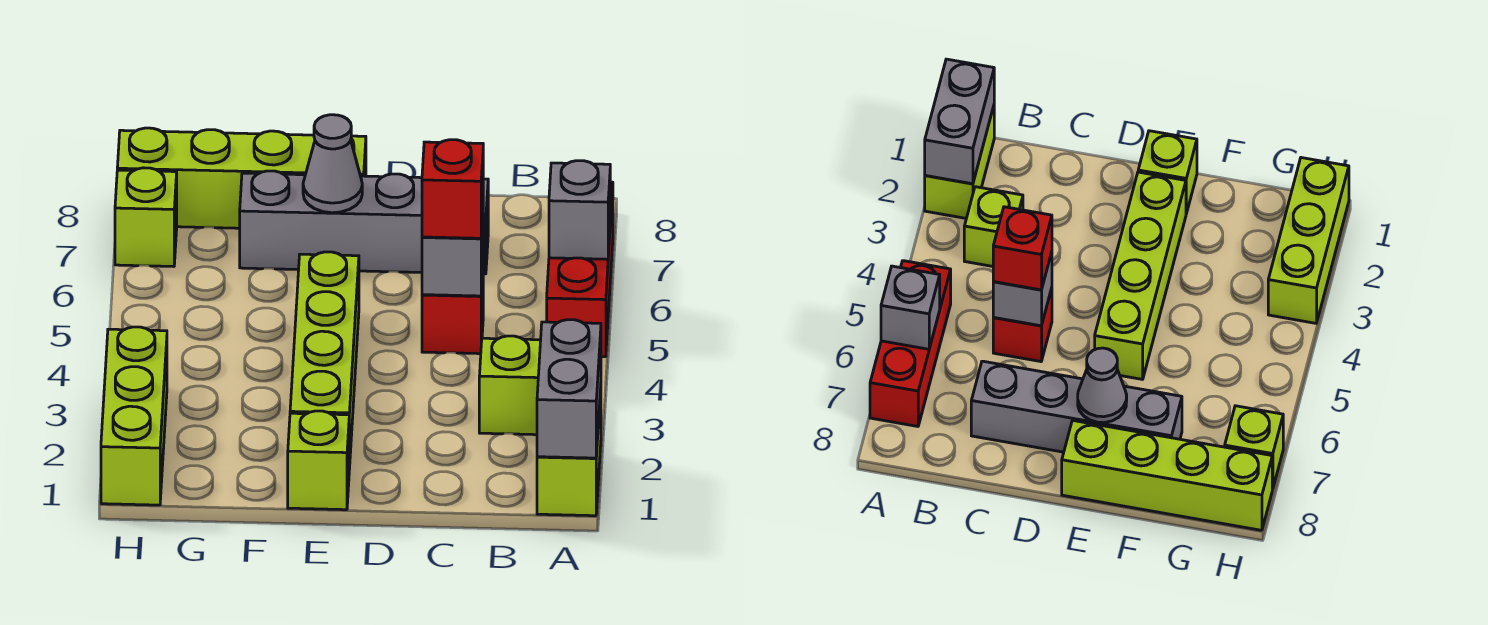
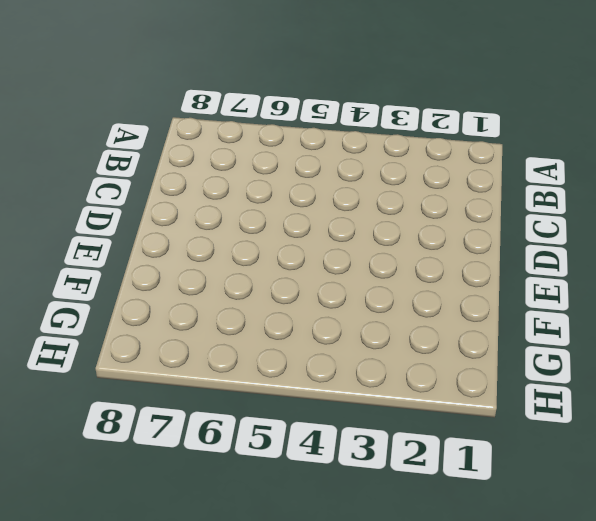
none -> lime 1x2 brick [537,389,601,516]
none -> red 1x3 brick [547,182,613,357]
none -> lime 1x1 brick [479,336,541,435]

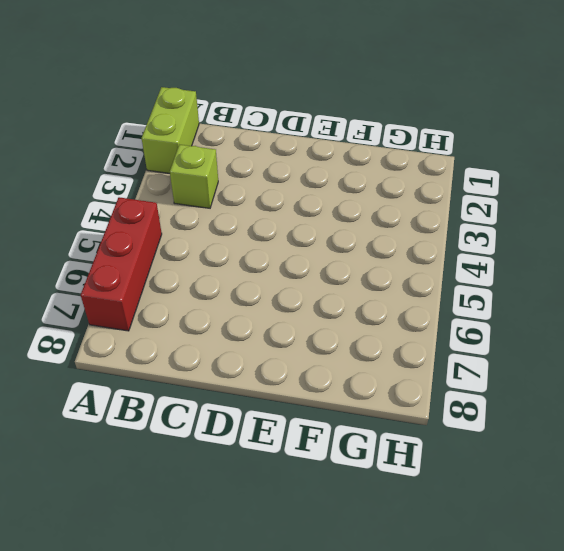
none -> red 1x1 brick [422,275,483,354]
none -> grey 1x4 brick [240,171,488,274]
none -> lime 1x1 brick [288,411,349,510]

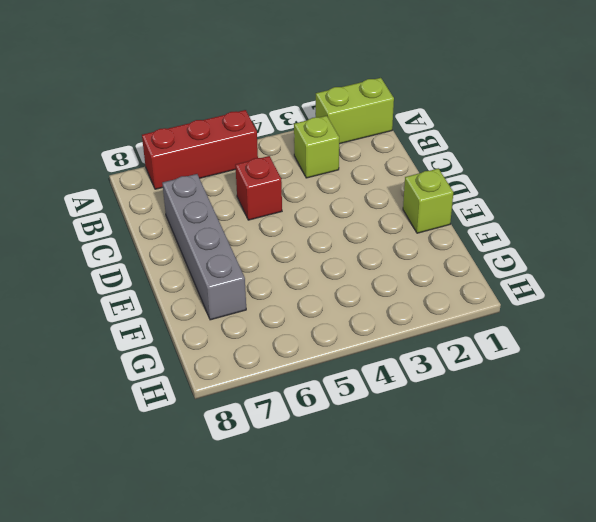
none -> lime 1x4 brick [290,252,359,469]
none -> lime 1x4 brick [117,128,366,228]
none -> lime 1x3 brick [101,327,167,505]

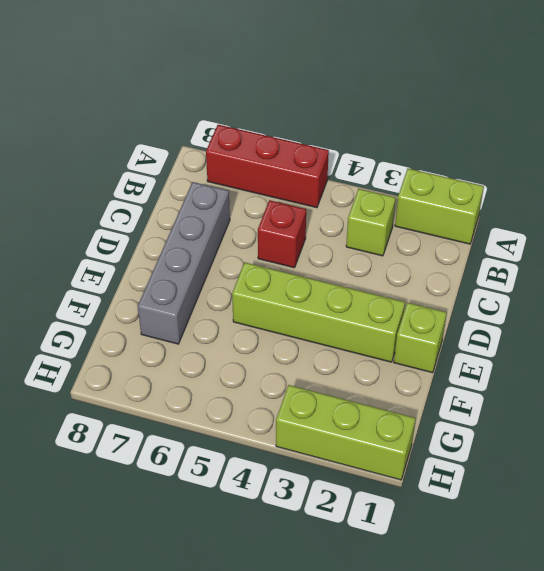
none -> lime 1x4 brick [117,128,366,228]
none -> lime 1x1 brick [115,168,177,266]
none -> grey 1x2 brick [537,320,601,458]

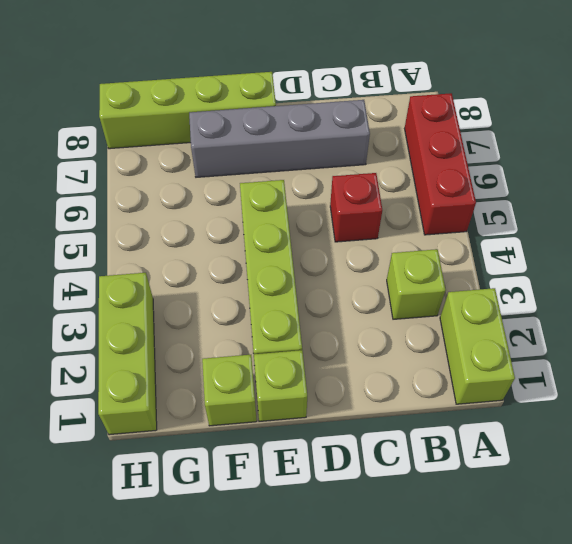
lime 1x1 brick [202,355,257,426] -> lime 1x1 brick moved to [115,168,177,266]
none -> grey 1x2 brick [537,320,601,458]
none -> grey 1x1 brick [549,161,610,259]
none -> grey 1x1 brick [422,217,483,296]

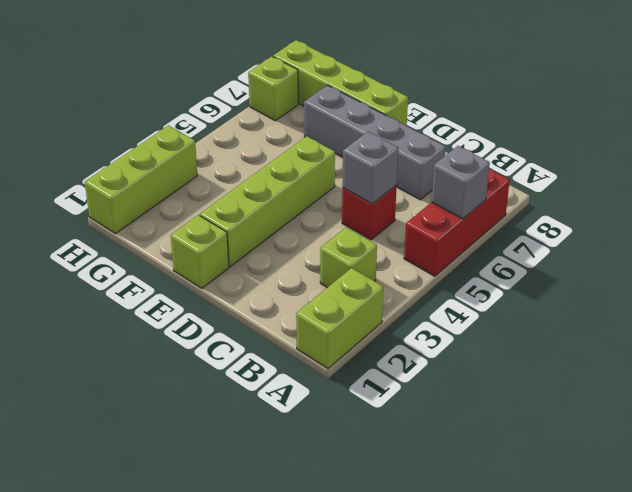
none -> grey 1x2 brick [537,320,601,458]
none -> grey 1x1 cone [303,115,362,213]
none -> red 1x1 brick [422,140,483,238]

